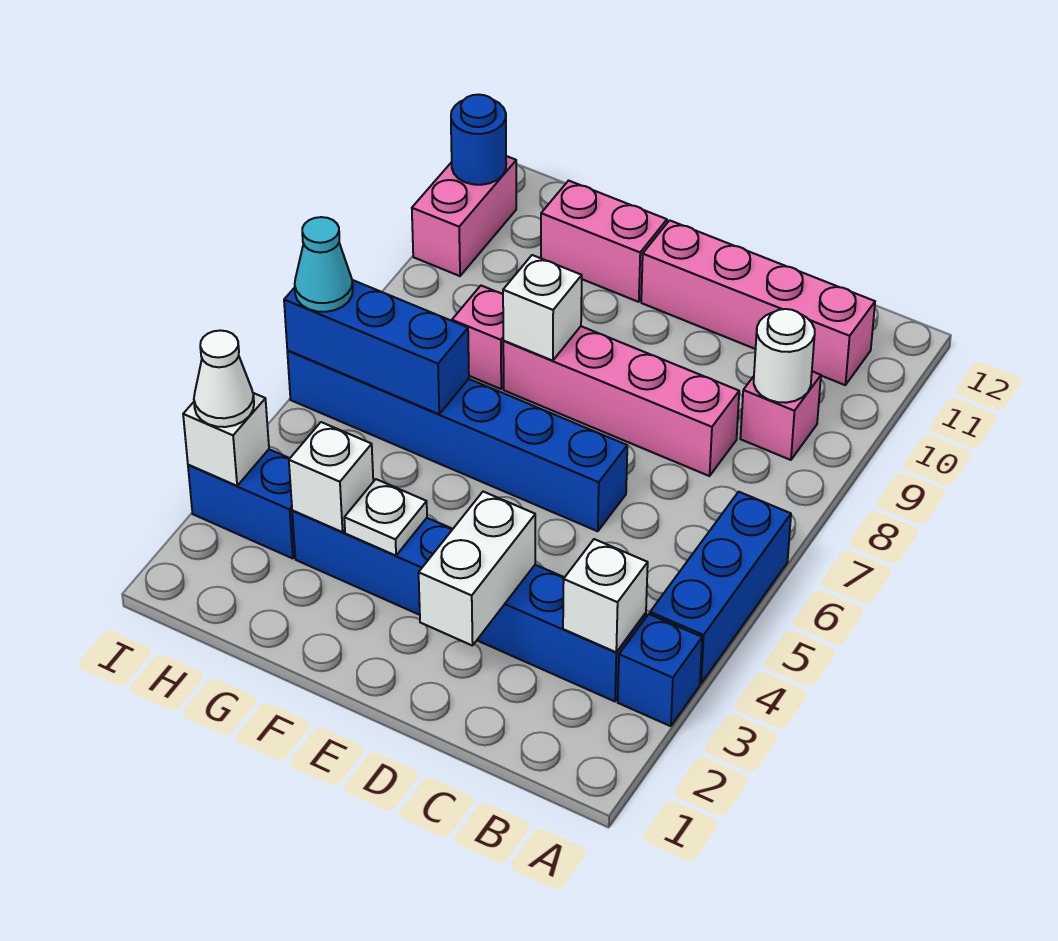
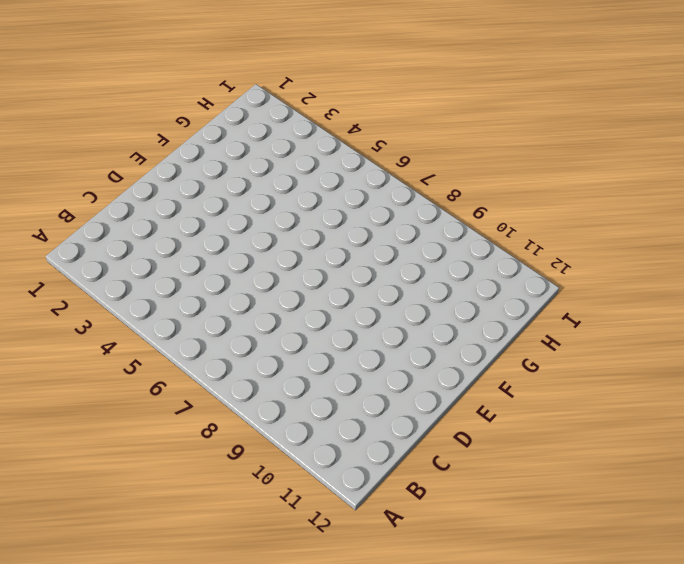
none -> blue 1x1 brick [618,614,702,726]
none -> blue 1x3 brick [650,492,791,683]
none -> blue 1x6 brick [292,510,646,701]

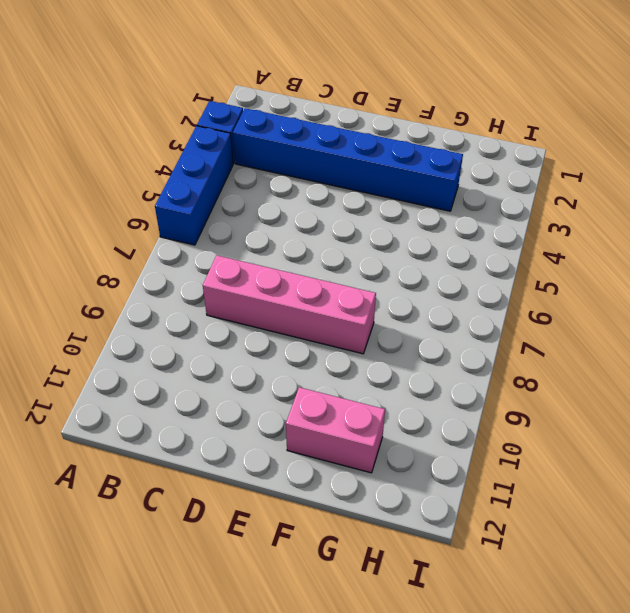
none -> pink 1x1 brick [740,371,821,460]
none -> pink 1x4 brick [641,220,875,385]
none -> blue 1x6 brick [287,351,627,531]

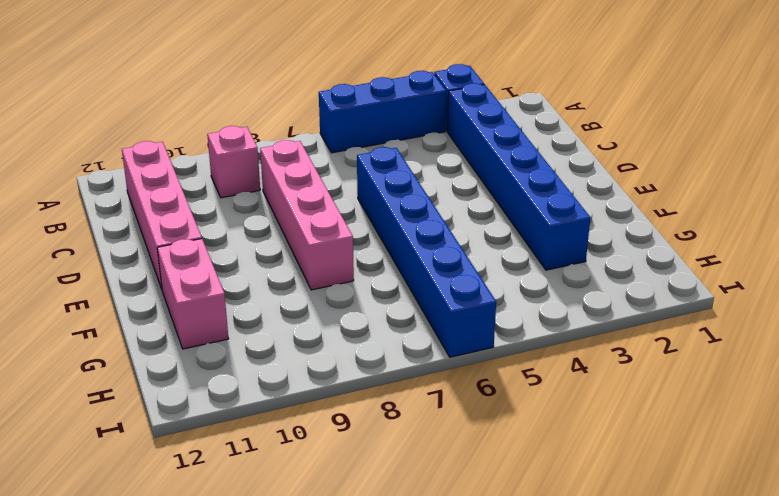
none -> pink 1x1 brick [452,286,504,389]
none -> blue 1x2 brick [188,449,295,558]
none -> pink 1x2 brick [412,156,516,276]

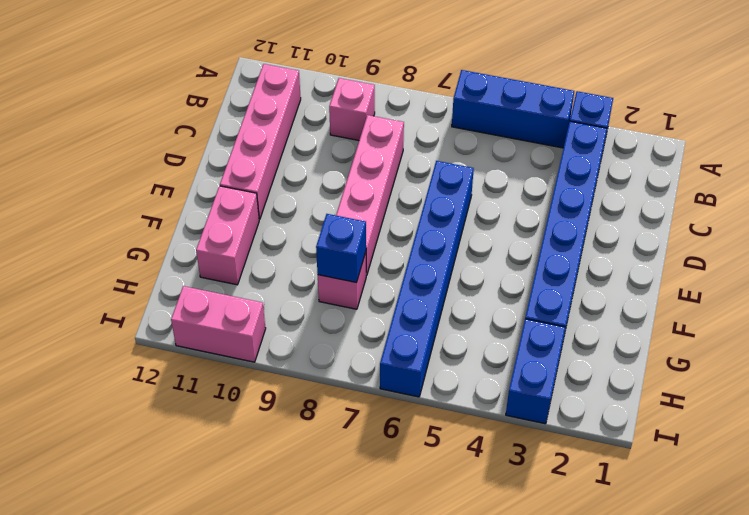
blue 1x1 brick [316,214,366,283] -> none
none -> white 1x1 brick [563,539,648,652]
none -> white 1x1 round brick [754,309,815,403]
none -> white 1x2 brick [419,492,535,646]

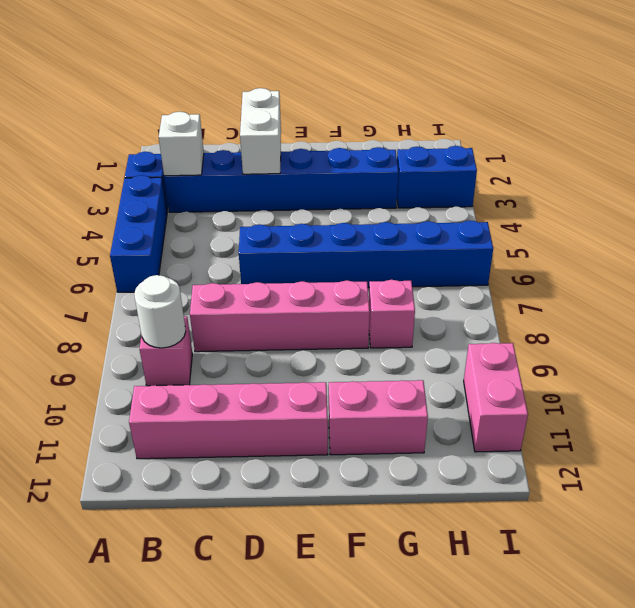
none -> white 1x1 plate [344,479,427,556]
none -> white 1x1 brick [503,255,582,361]
none -> white 1x1 brick [289,422,373,532]

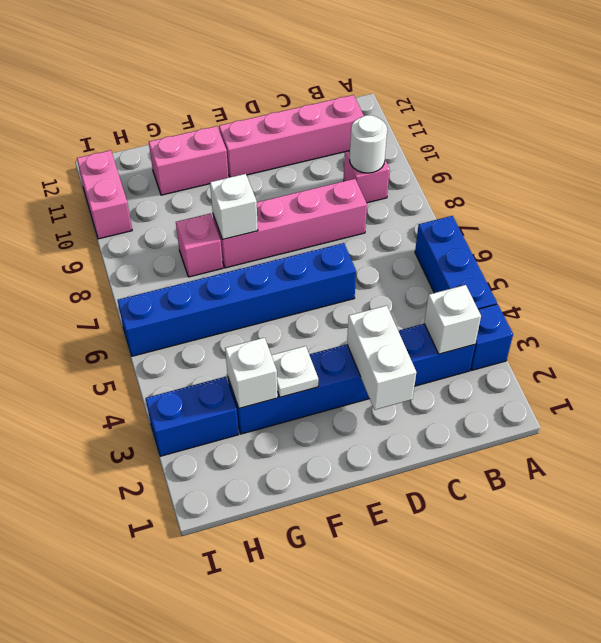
none -> blue 1x3 brick [284,280,469,414]
none -> white 1x1 brick [183,393,269,486]
none -> blue 1x1 round brick [451,95,506,185]

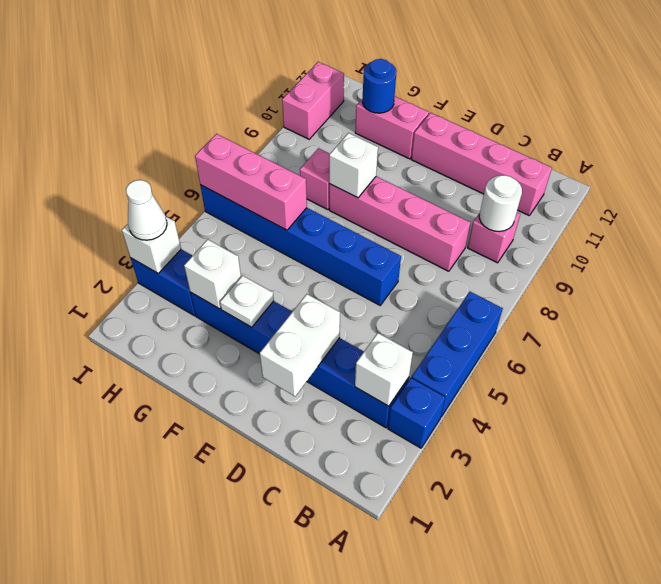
pink 1x3 brick [195,134,307,230] -> blue 1x3 brick [284,280,469,414]
blue 1x1 round brick [362,59,397,113] -> blue 1x1 round brick moved to [451,95,506,185]
none -> cyan 1x1 cone [295,217,353,312]

